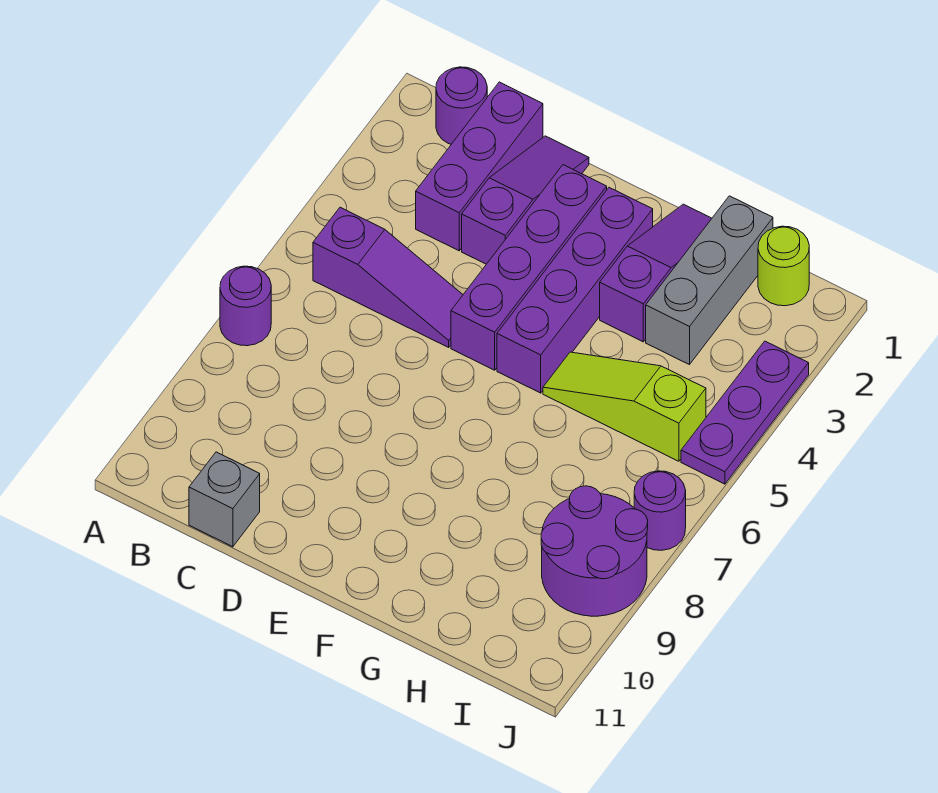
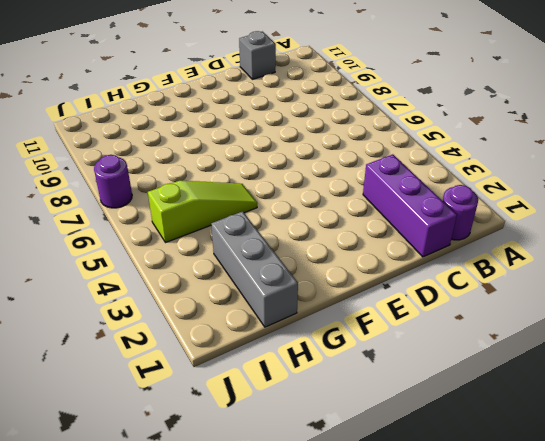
none -> purple 1x1 round brick [220,266,271,346]
none -> purple 1x3 slope [313,207,463,347]
none -> purple 1x3 slope [462,136,589,264]

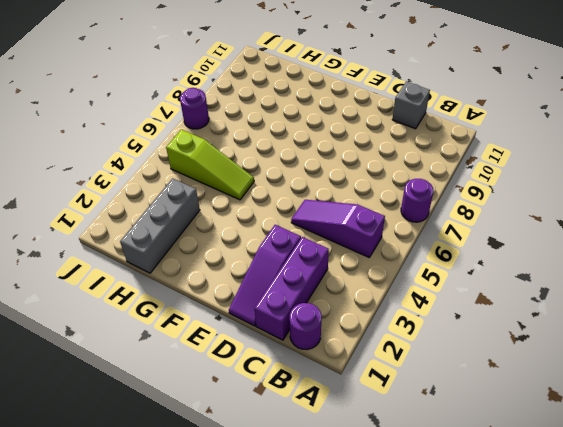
none -> purple 1x4 brick [451,165,607,370]
none -> purple 1x4 brick [497,188,653,393]
none -> purple 1x3 slope [600,204,712,342]

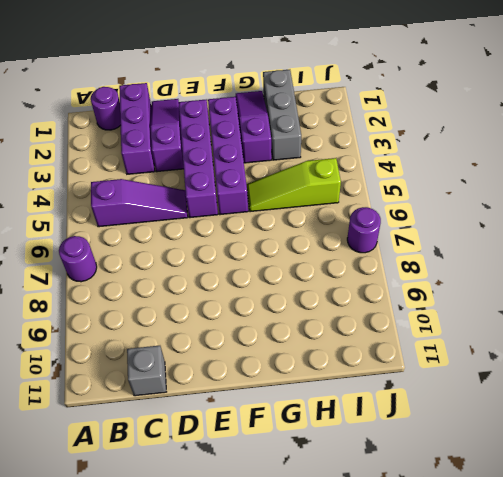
none -> lime 1x1 round brick [758,226,809,306]
none -> purple 2x2 round brick [541,486,648,616]
none -> purple 1x3 plate [681,341,809,484]

